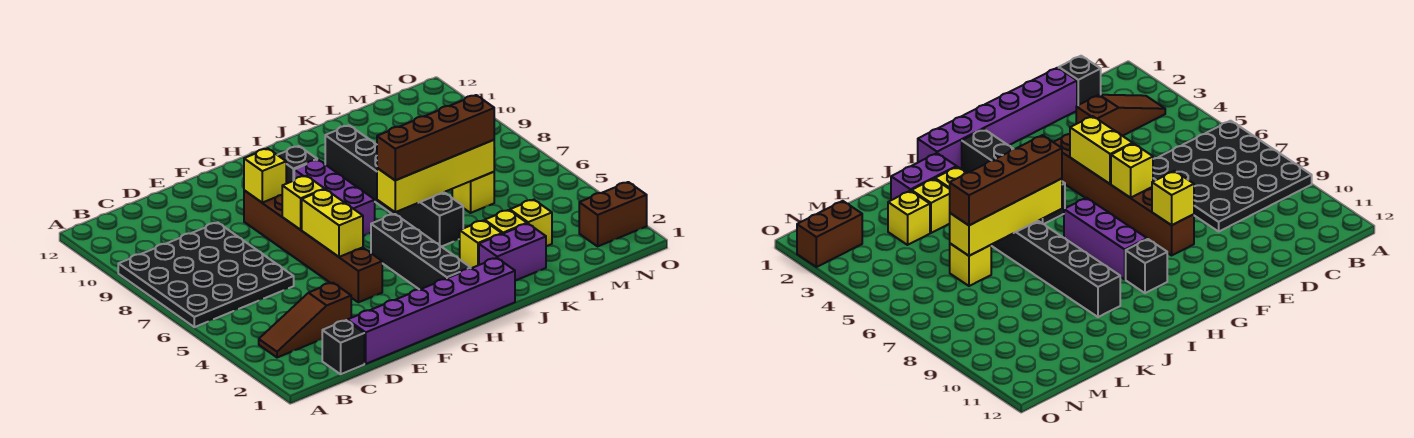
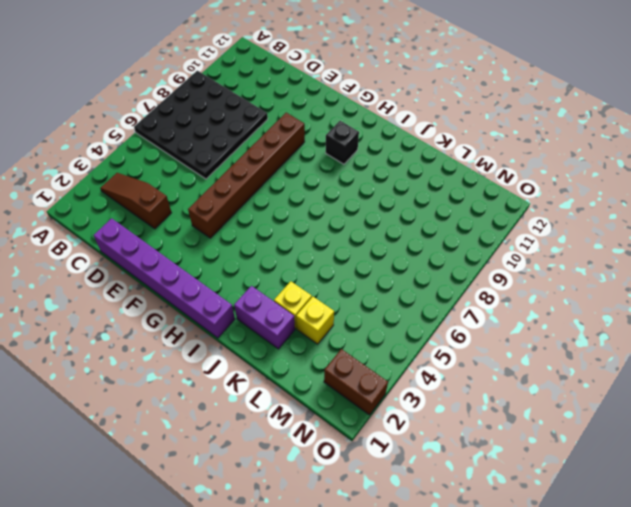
none -> black 1x1 brick [322,320,364,374]
none -> black 1x4 brick [371,214,471,290]
none -> purple 1x3 brick [294,160,375,236]

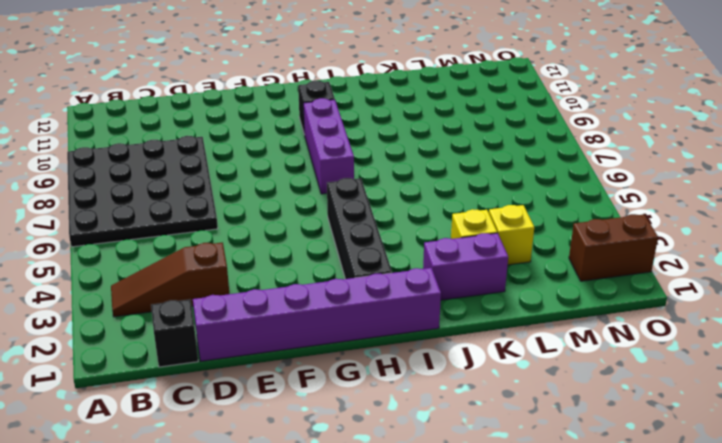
none -> brown 1x6 brick [244,190,382,302]
none -> yellow 1x1 brick [460,220,502,268]
none -> black 1x6 brick [325,125,463,247]

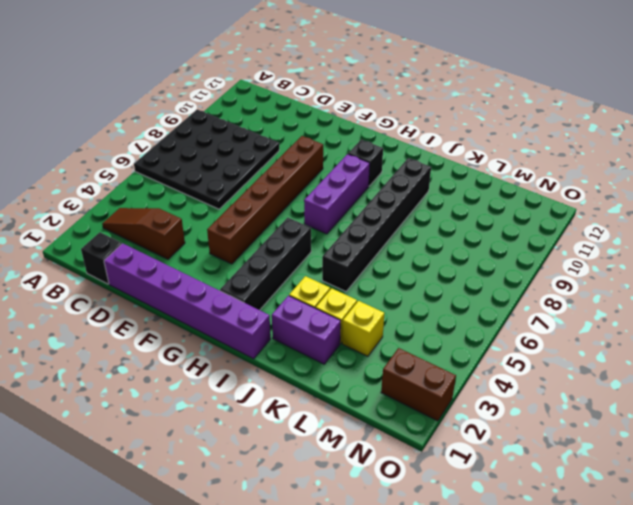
none -> yellow 1x1 brick [452,172,494,213]
none -> yellow 1x2 brick [302,189,363,257]
none -> yellow 1x1 brick [282,176,325,230]

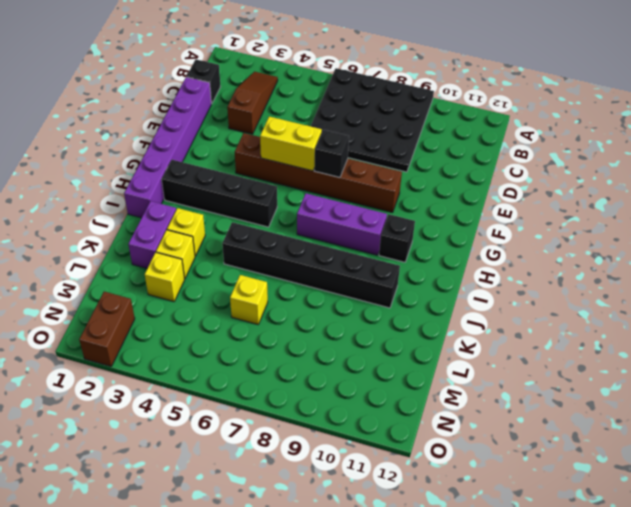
black 1x1 brick [314,130,349,178] -> yellow 1x1 brick [282,176,325,230]
none -> yellow 1x1 brick [244,149,286,203]
none -> yellow 1x4 brick [377,140,494,212]
none -> brown 1x4 brick [377,95,494,180]

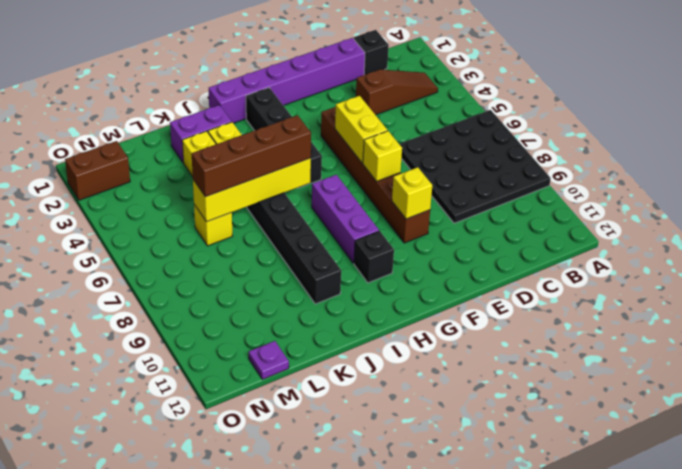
purple 1x1 plate [249,341,289,379] -> none
none -> yellow 1x1 brick [510,200,552,246]

